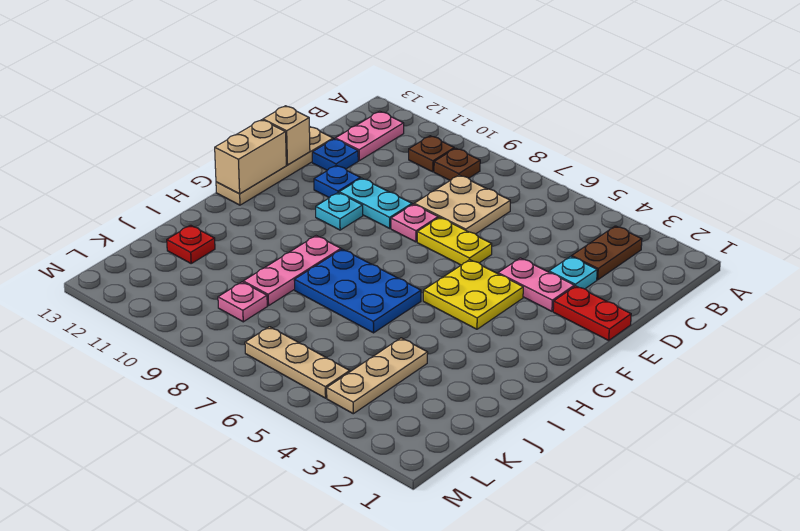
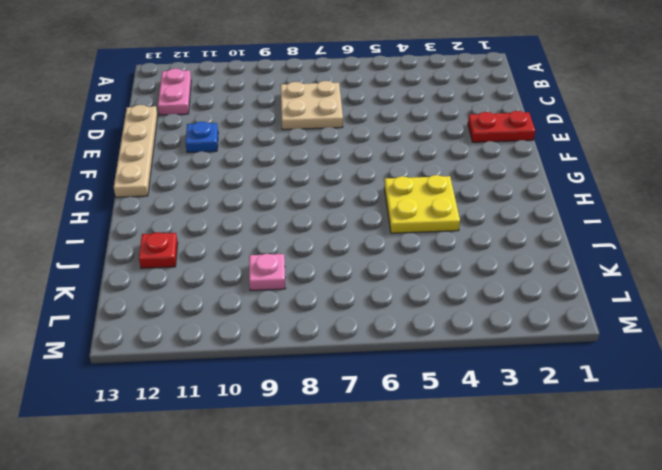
yellow 2x2 plate [384,175,460,233] -> yellow 2x2 plate moved to [423,260,523,329]
none -> brown 1x2 plate [572,226,642,280]
none -> brown 1x1 plate [434,148,480,181]
none -> brown 1x1 plate [409,136,454,172]

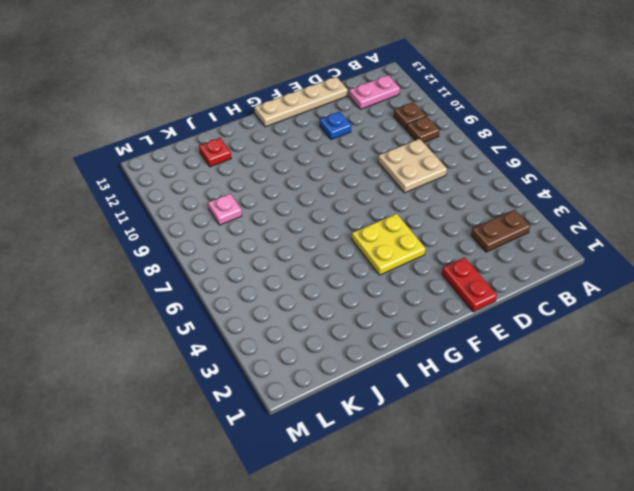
none -> cyan 1x1 plate [549,256,597,289]
none -> blue 1x1 plate [312,139,358,170]
none -> pink 1x2 plate [498,258,574,311]

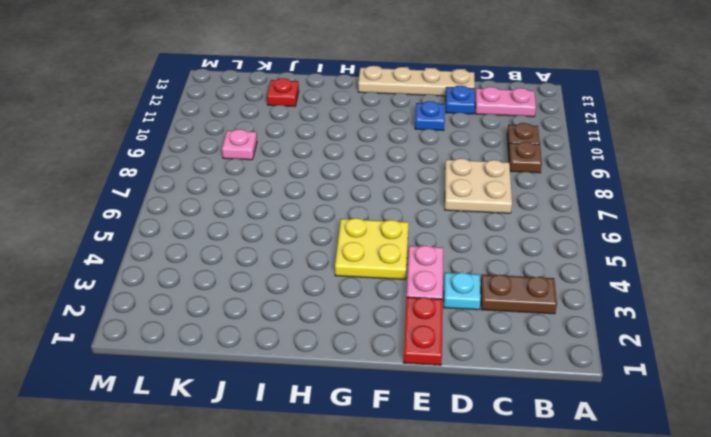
none -> yellow 1x2 plate [417,217,492,265]
none -> pink 1x1 plate [391,204,438,242]
none -> cyan 1x2 plate [339,178,412,228]

